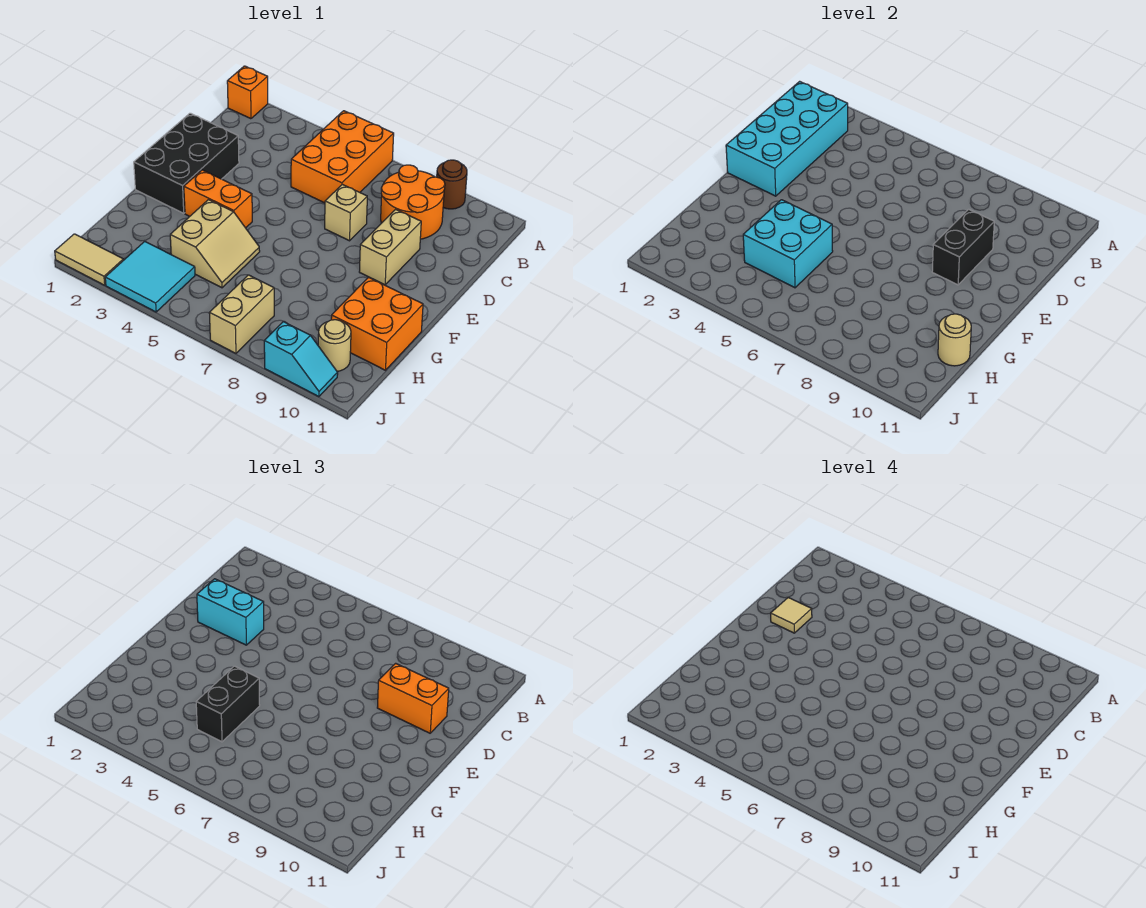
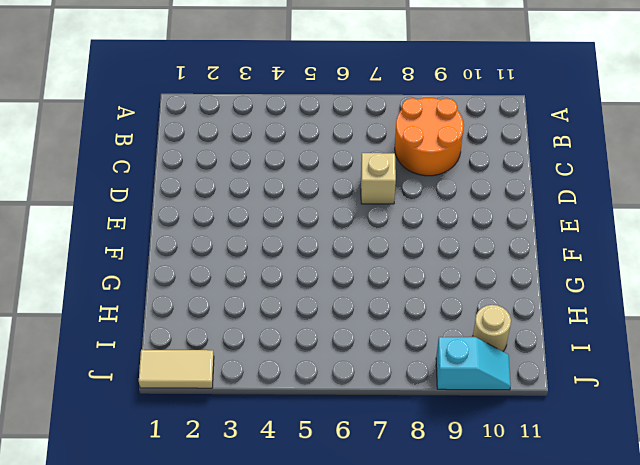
none -> orange 1x1 brick [227,66,268,119]
none -> orange 2x3 brick [291,111,394,203]
none -> brown 1x1 round brick [437,160,467,209]

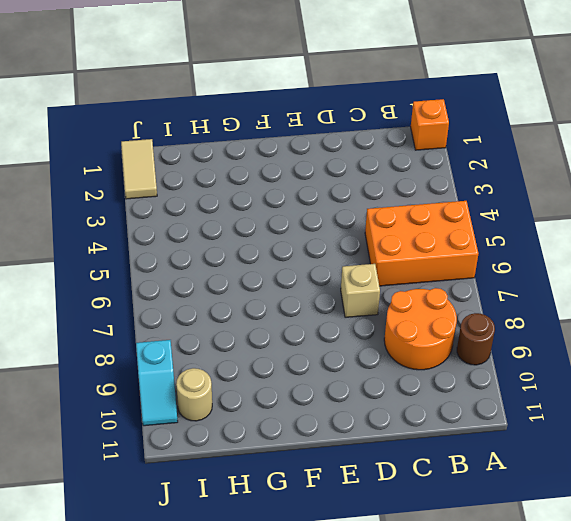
none -> black 2x3 brick [134,113,239,213]
none -> tan 1x2 brick [359,209,421,285]
none -> orange 1x2 brick [184,170,252,228]

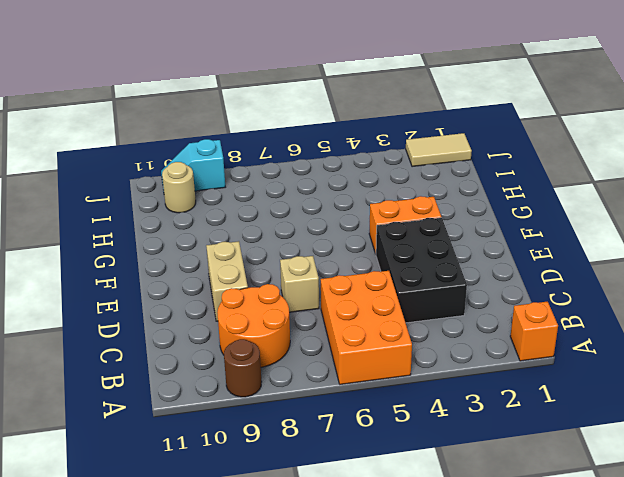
black 2x3 brick [376,218,467,323] -> black 2x3 brick moved to [134,113,239,213]
none -> tan 2x2 slope [170,200,260,288]
none -> orange 2x2 brick [331,277,423,370]
none -> cyan 2x2 tile [105,241,195,312]

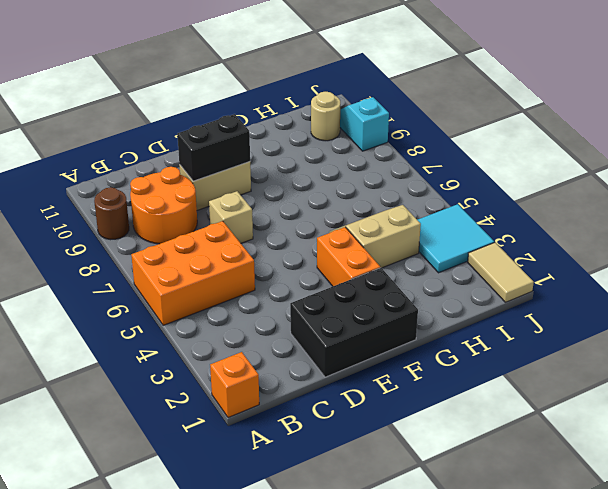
none -> orange 2x2 brick [331,277,423,370]
none -> tan 1x2 brick [209,275,274,353]
none -> cyan 2x4 brick [726,81,848,196]

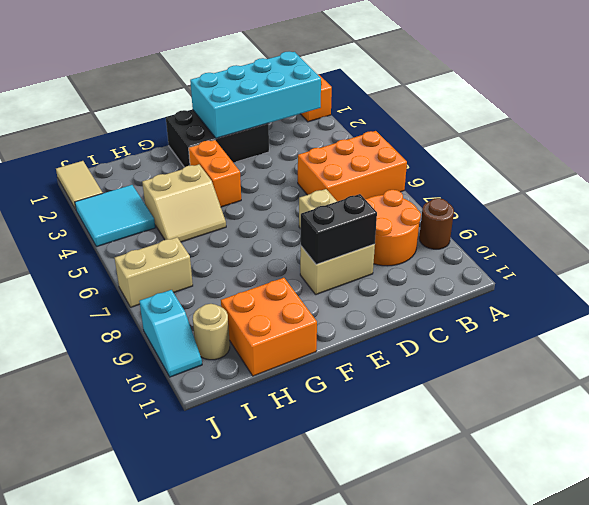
none -> cyan 2x2 brick [743,200,833,288]
none -> tan 1x1 round brick [938,314,971,366]
none -> cyan 1x2 brick [197,579,264,645]

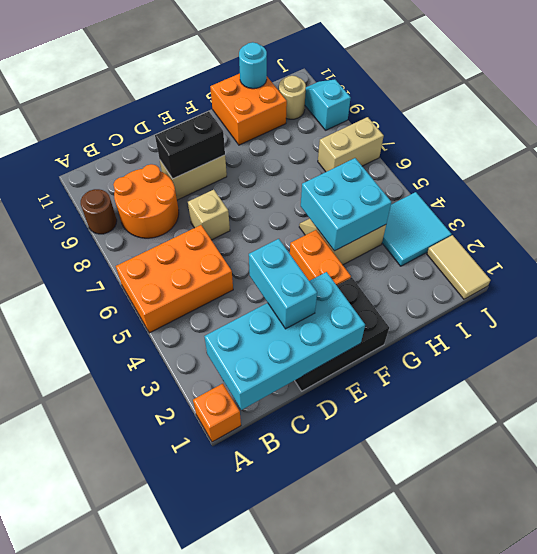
cyan 1x1 round brick [239,42,267,89] -> tan 1x1 round brick [938,314,971,366]
none -> orange 1x2 brick [377,663,449,733]
none -> black 1x2 brick [196,666,260,742]
none -> tan 1x1 tile [771,597,812,633]

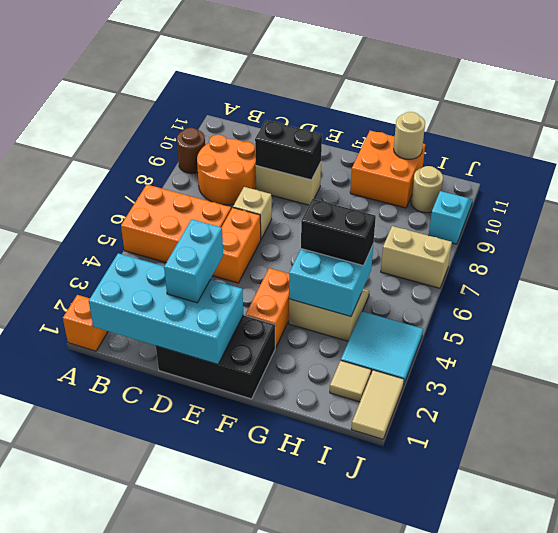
orange 1x2 brick [212,208,261,283] -> orange 1x2 brick moved to [377,663,449,733]
tan 1x1 tile [330,361,371,402] -> tan 1x1 tile moved to [771,597,812,633]

